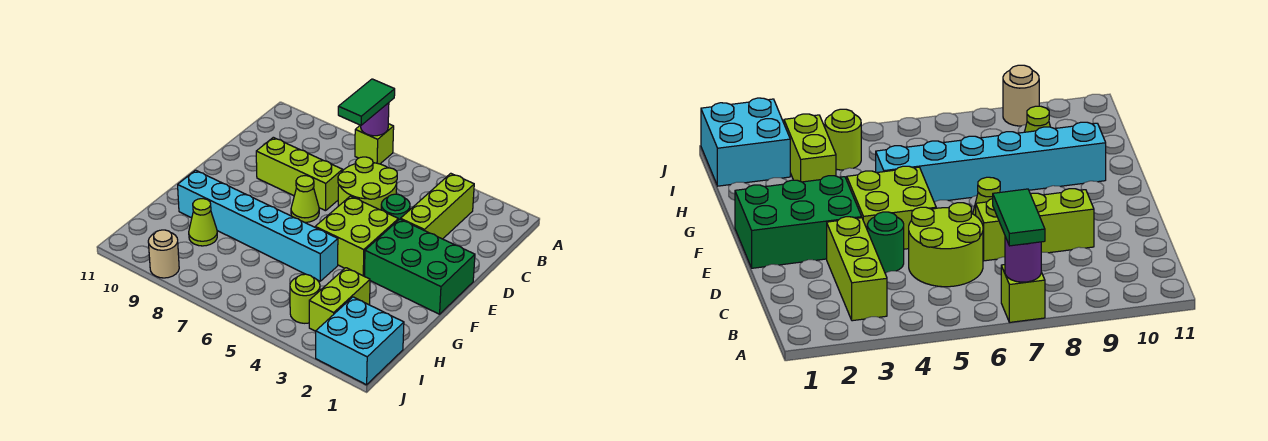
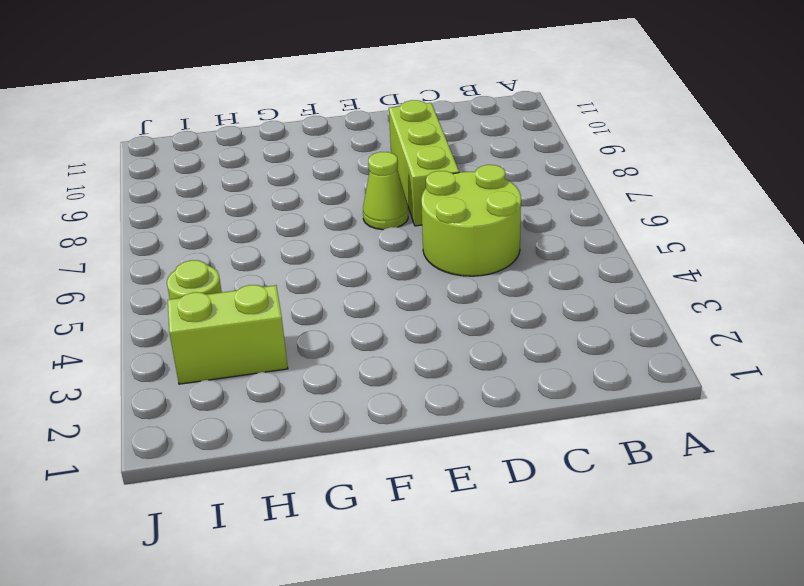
none -> lime 1x1 brick [355,124,394,164]
none -> lime 1x3 brick [401,173,474,239]
none -> green 1x1 round brick [381,194,410,220]

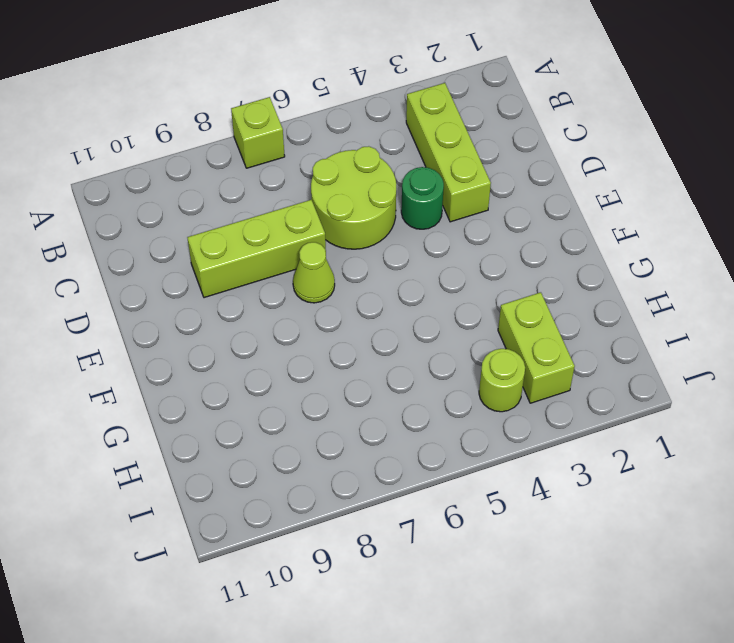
none -> green 2x3 brick [365,219,475,314]
none -> lime 2x2 brick [315,196,398,276]
none -> cyan 1x6 brick [178,170,338,281]

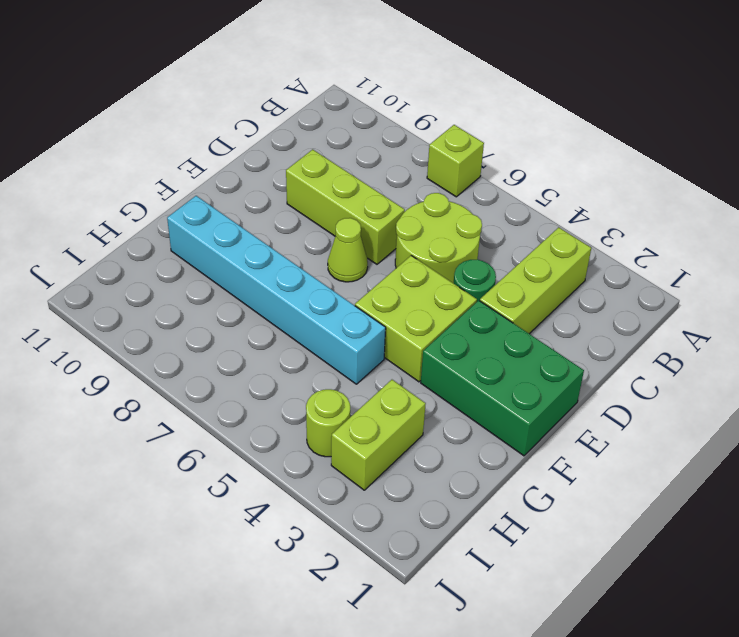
none -> lime 1x1 cone [189,199,217,246]
none -> cyan 2x2 brick [316,297,404,385]
none -> tan 1x1 round brick [148,230,179,278]

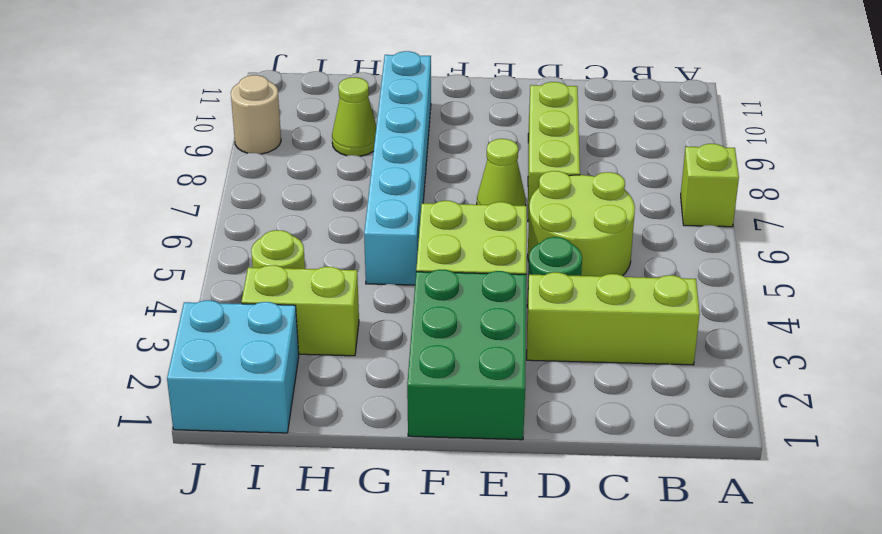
none -> purple 1x1 round brick [361,103,389,136]
none -> green 1x2 tile [338,79,395,125]

